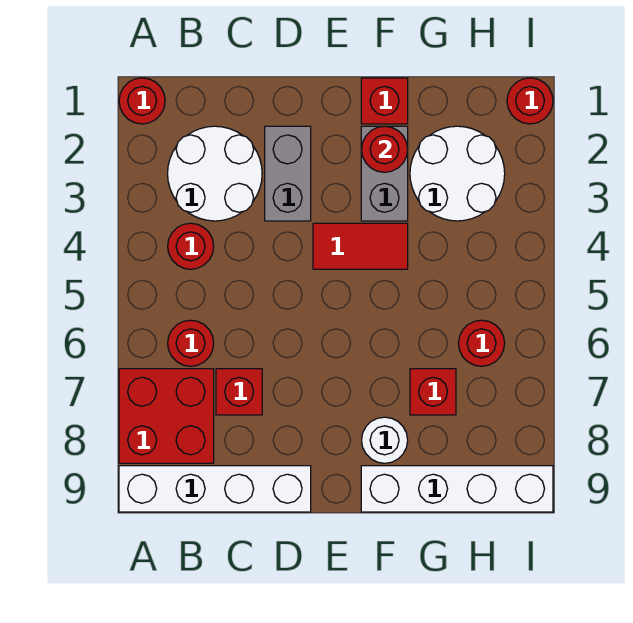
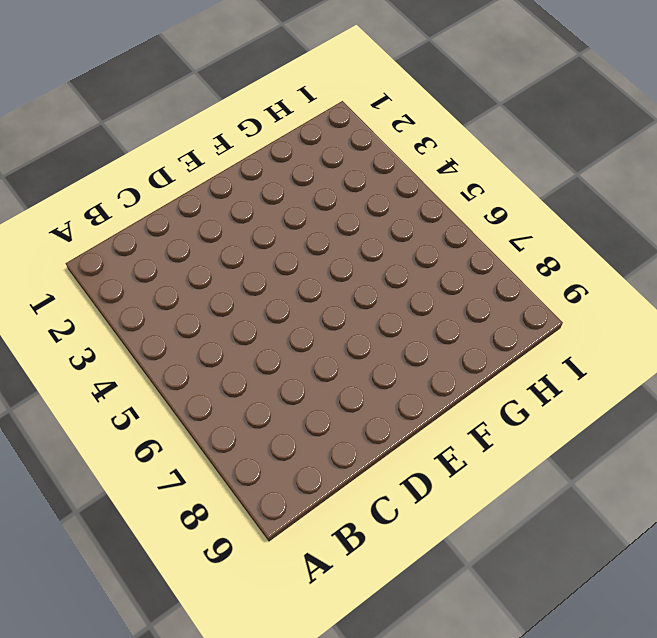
none -> red 1x1 round brick [119,78,165,124]
none -> red 2x2 brick [119,369,214,463]
none -> white 1x4 brick [119,466,311,512]

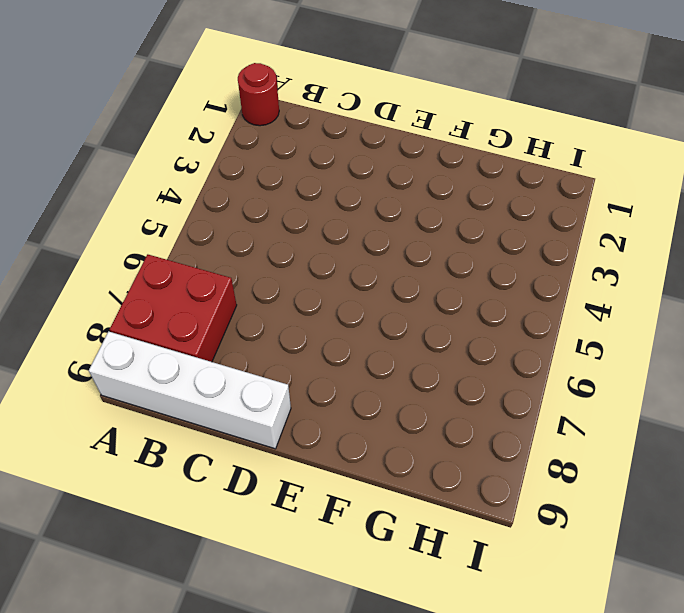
none -> white 2x2 round brick [168,126,262,221]
none -> red 1x1 round brick [168,223,214,269]
none -> red 1x1 round brick [168,320,214,366]

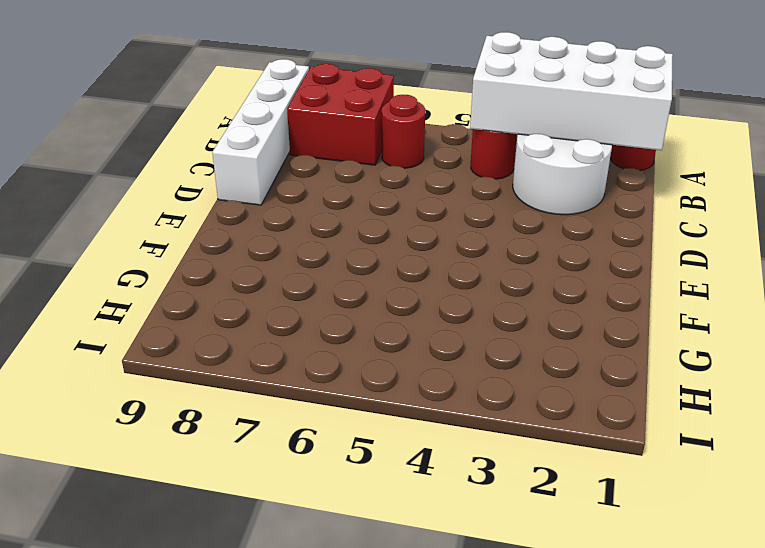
white 2x4 brick [470,32,673,150] -> none
none -> red 1x1 brick [216,369,262,415]
none -> grey 1x2 brick [265,126,311,221]
none -> red 1x2 tile [313,223,408,269]

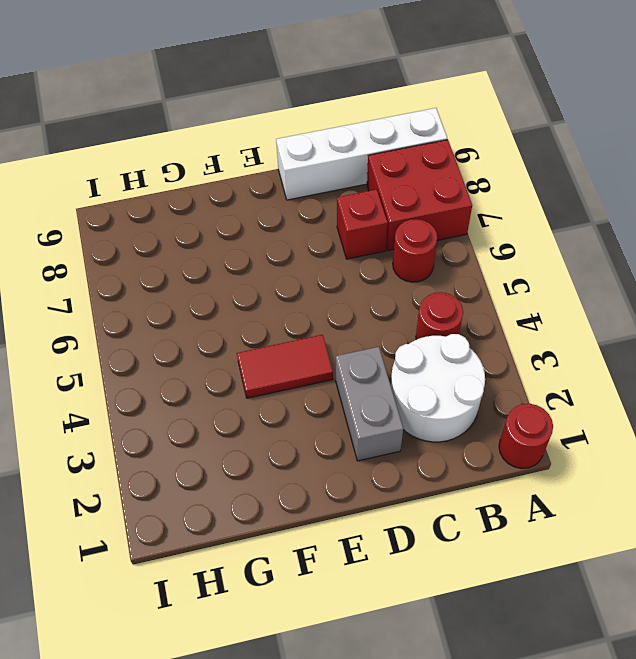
none -> red 1x1 brick [361,78,408,124]
none -> grey 1x2 brick [361,126,408,221]
none -> white 1x1 round brick [362,417,408,463]

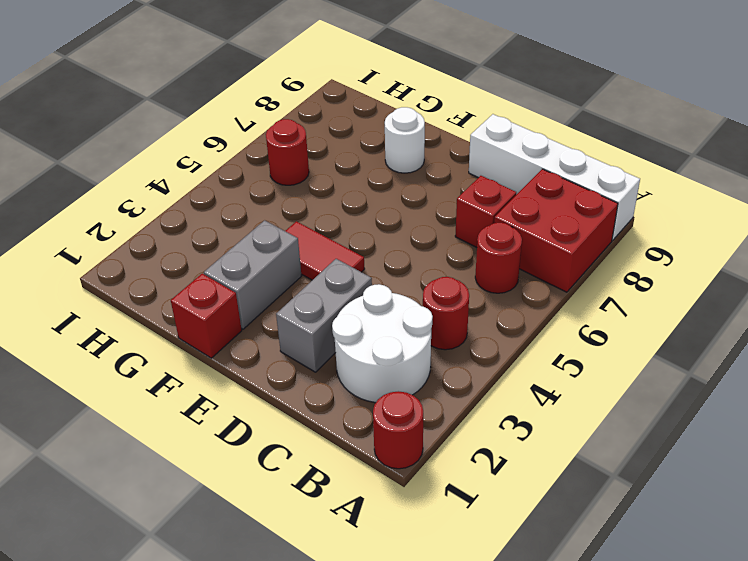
none -> white 1x4 brick [361,466,553,512]
none -> white 2x2 round brick [410,126,505,221]
none -> red 1x1 brick [410,369,456,415]

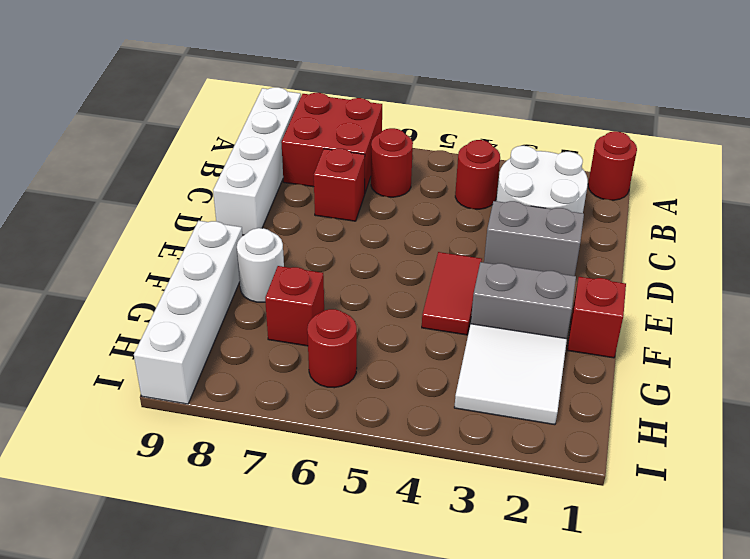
white 2x2 tile [454,324,567,425] -> white 2x2 round brick [410,126,505,221]
none -> red 1x1 round brick [507,78,553,124]
none -> red 1x1 round brick [362,126,408,172]

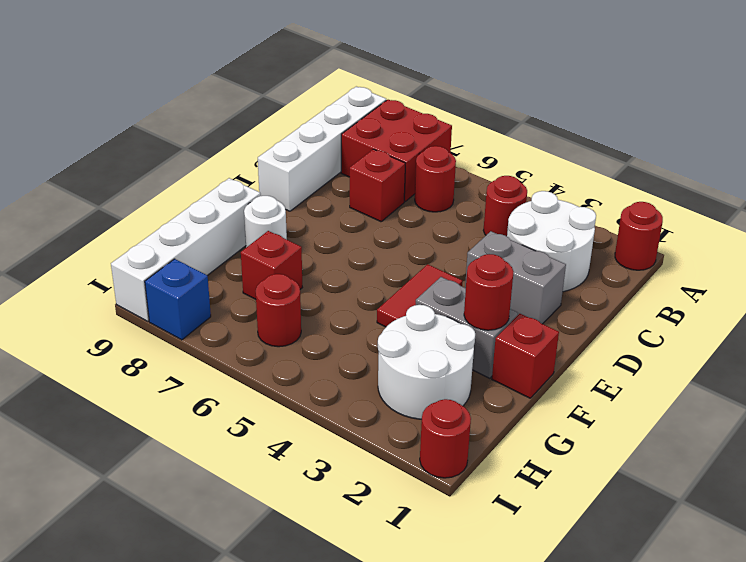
blue 1x1 brick [145,259,211,340] -> none

